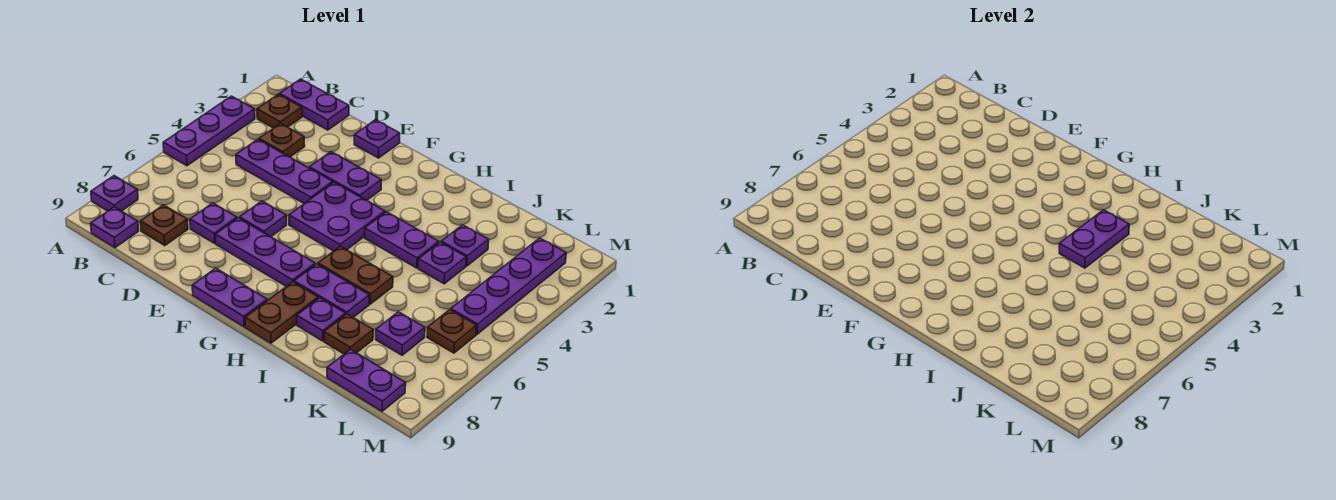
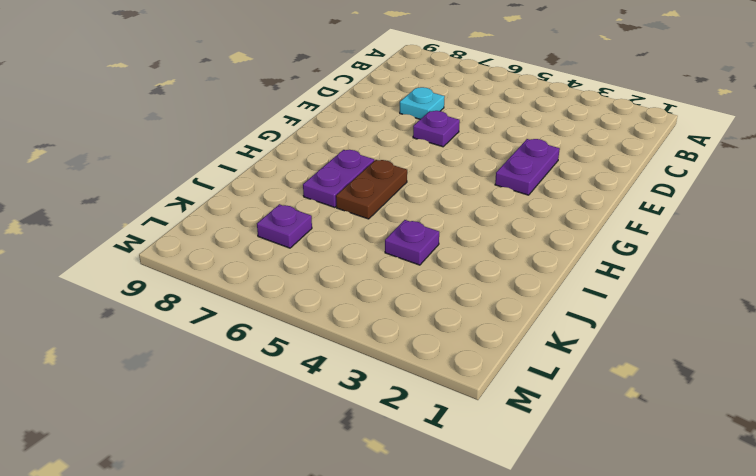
cyan 1x1 plate [400,87,445,119] -> purple 1x1 plate [190,203,237,243]
none -> purple 1x3 plate [163,96,255,166]
none -> purple 1x1 plate [91,176,138,211]
none -> purple 1x2 plate [279,79,349,130]

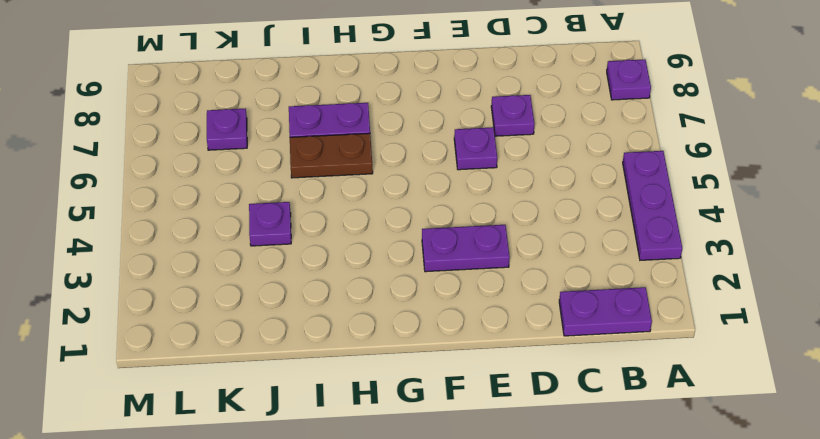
none -> brown 1x1 plate [257,94,302,128]
none -> purple 1x1 plate [91,207,139,248]
none -> brown 1x1 plate [259,123,305,157]

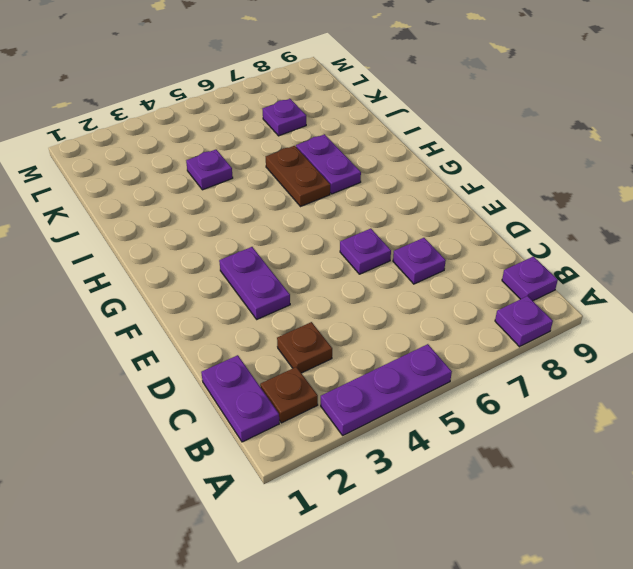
none -> purple 1x3 plate [236,139,333,204]
none -> brown 1x1 plate [140,205,188,246]
none -> purple 1x1 plate [354,120,400,158]

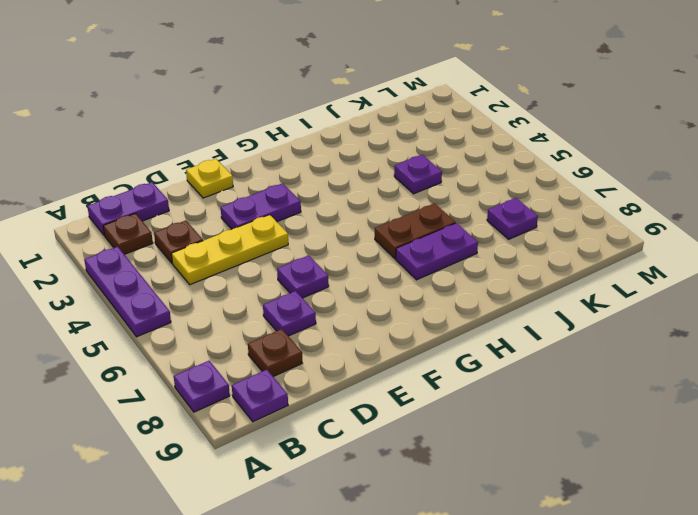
yellow 1x3 plate [172,215,288,285] -> purple 1x3 plate [236,139,333,204]
yellow 1x1 plate [186,159,233,198] -> purple 1x1 plate [354,120,400,158]
none -> purple 1x3 plate [215,218,315,286]
none -> purple 2x2 plate [289,182,385,251]
none -> purple 1x2 plate [192,268,267,327]

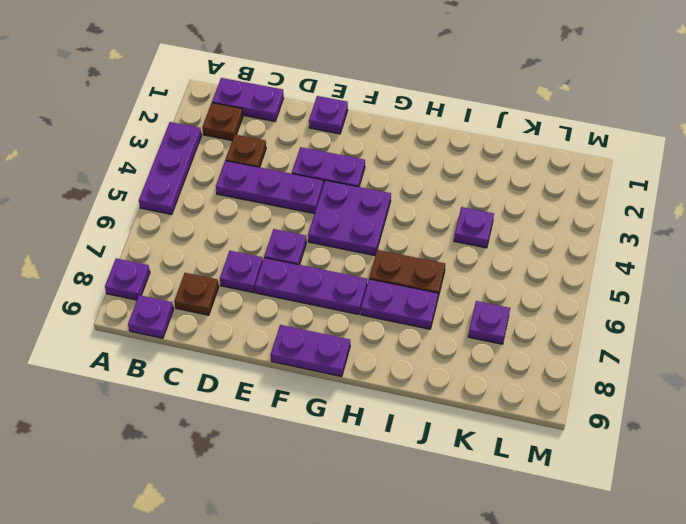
none -> purple 1x2 plate [365,212,439,268]
none -> brown 1x2 plate [245,282,318,343]
none -> purple 1x1 plate [297,298,346,341]

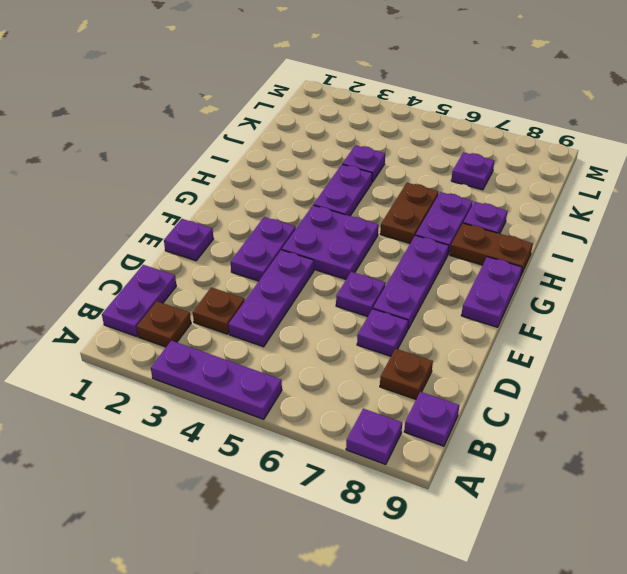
none -> purple 1x1 plate [441,225,489,266]
none -> brown 1x1 plate [324,314,373,354]
none -> purple 1x2 plate [327,349,406,411]

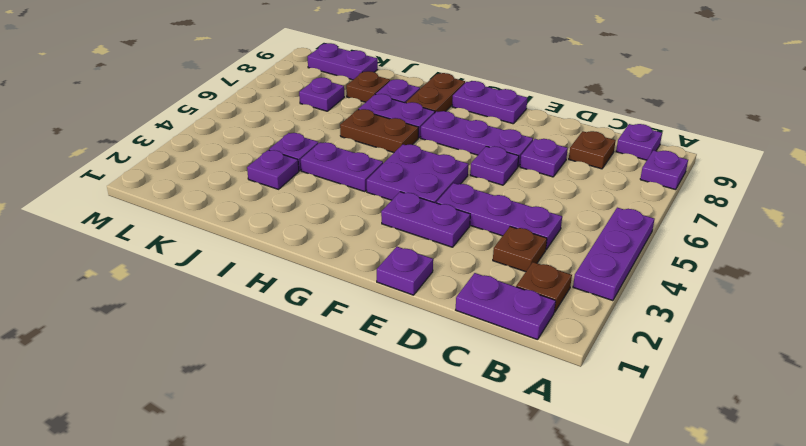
none -> purple 1x4 plate [451,238,566,334]
none -> brown 1x1 plate [427,310,477,353]
none -> purple 1x2 plate [1059,210,1129,268]

